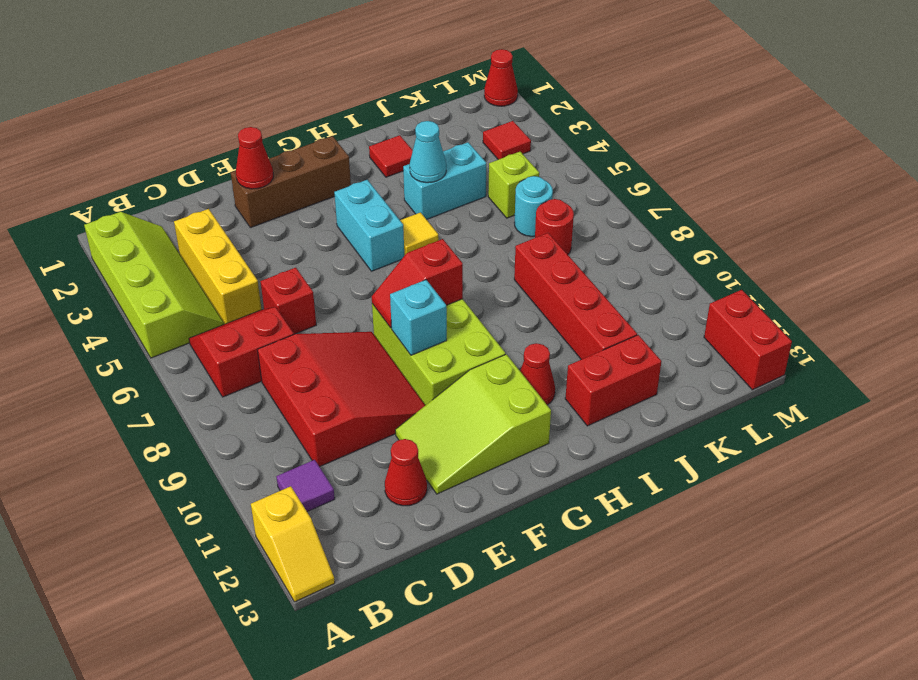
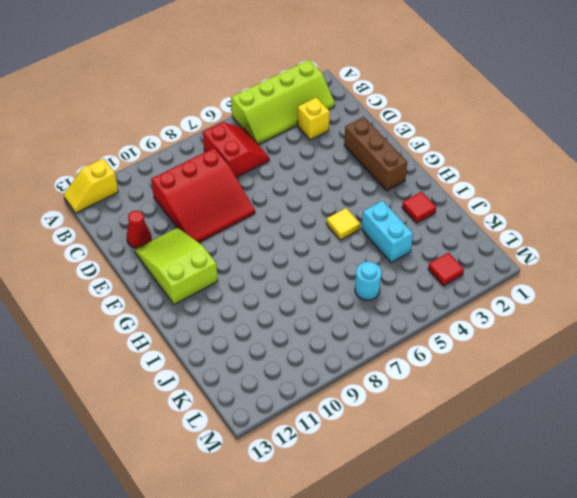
yellow 1x1 brick [297,98,330,140] -> yellow 1x3 brick [174,209,262,324]
none -> purple 1x1 tile [276,460,335,512]
none -> red 1x1 brick [260,268,316,334]
none -> lime 2x3 brick [372,299,505,405]

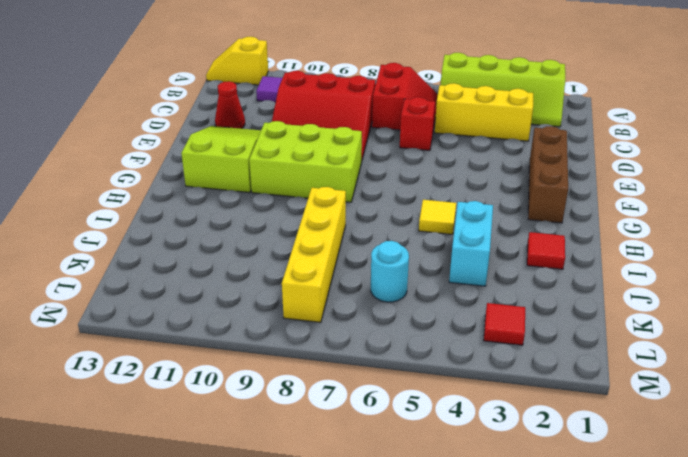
yellow 1x4 brick [282,187,346,322] -> red 1x4 brick [514,233,637,360]
none -> cyan 1x2 brick [334,180,404,271]
none -> red 1x1 cone [520,343,555,405]
none -> red 1x2 brick [565,335,661,426]

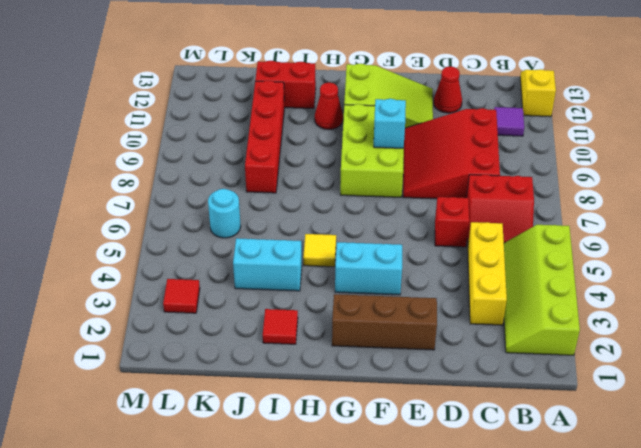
cyan 1x2 brick [335,242,402,295] -> cyan 1x2 brick turned to [334,180,404,271]
none -> lime 1x1 brick [488,152,539,218]
none -> red 1x1 round brick [535,199,574,254]
none -> red 1x1 cone [484,49,518,106]

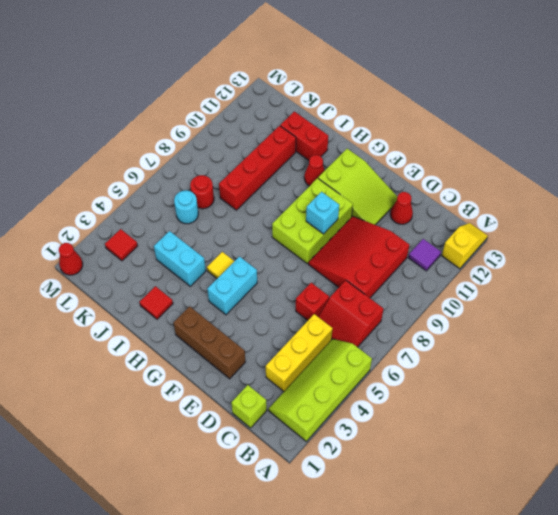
lime 1x1 brick [232,385,267,428] -> lime 1x1 brick moved to [488,152,539,218]
none -> red 1x2 brick [704,290,792,390]
none -> red 1x1 cone [236,127,273,189]
none -> red 1x2 slope [372,239,463,328]

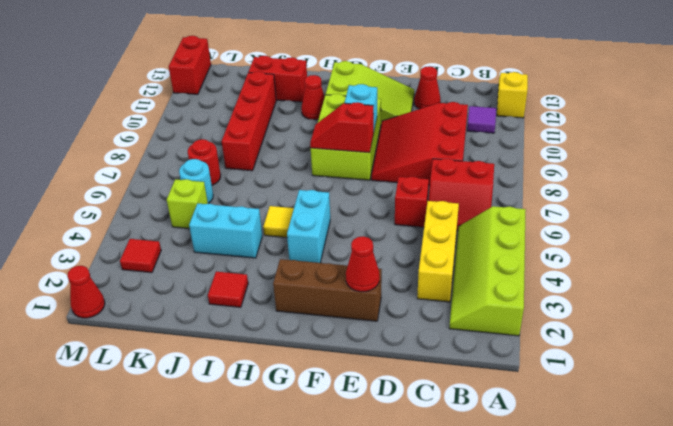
red 1x2 slope [310,102,374,153] -> red 1x2 slope turned to [372,239,463,328]
none -> cyan 1x1 cone [410,121,446,183]

